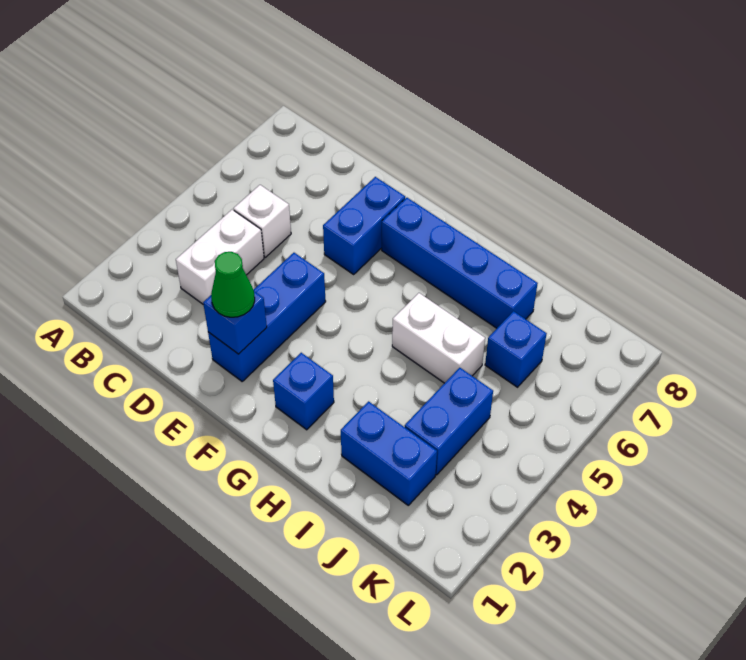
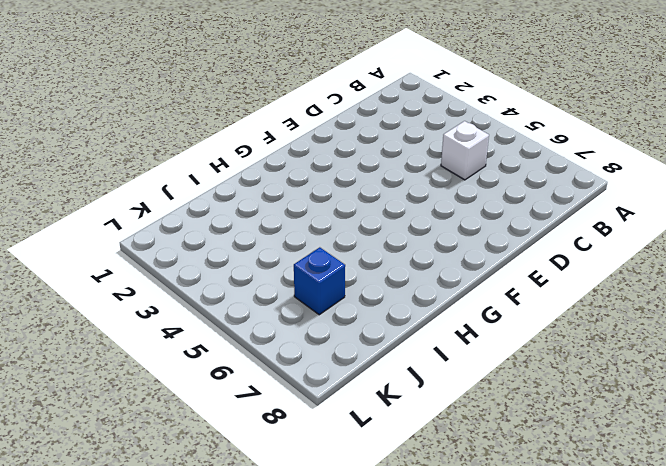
none -> white 1x2 brick [176,210,264,304]
none -> blue 1x3 brick [208,253,326,381]
none -> blue 1x2 brick [323,177,405,274]

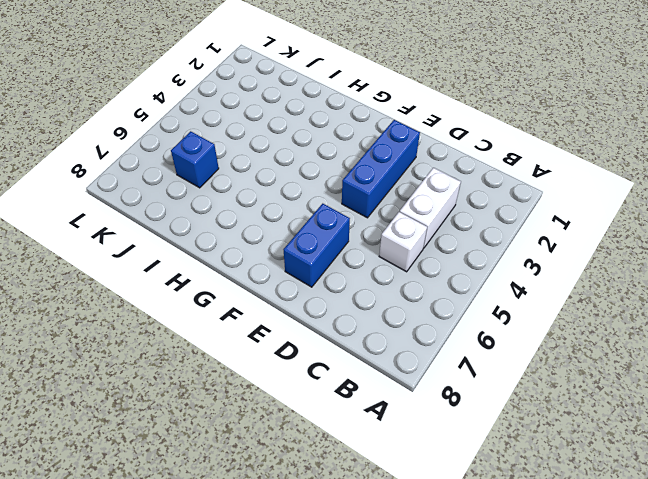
none -> blue 1x4 brick [382,198,538,328]
none -> blue 1x1 brick [273,353,334,430]
none -> white 1x2 brick [392,293,485,383]

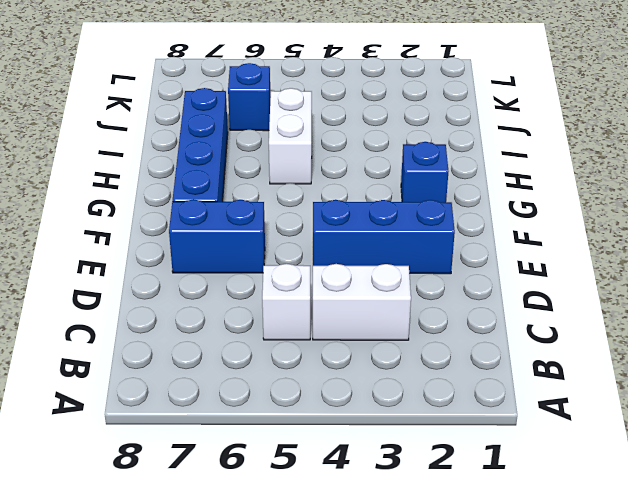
none -> blue 1x2 brick [341,401,437,505]
none -> blue 1x2 brick [405,368,493,475]
none -> blue 1x1 brick [203,291,267,354]

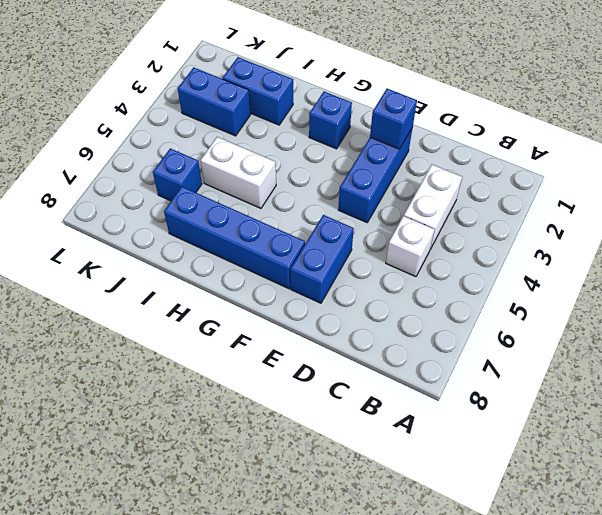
blue 1x2 brick [178,67,251,136] -> blue 1x2 brick turned to [405,368,493,475]
none -> green 1x1 cone [211,252,255,317]

